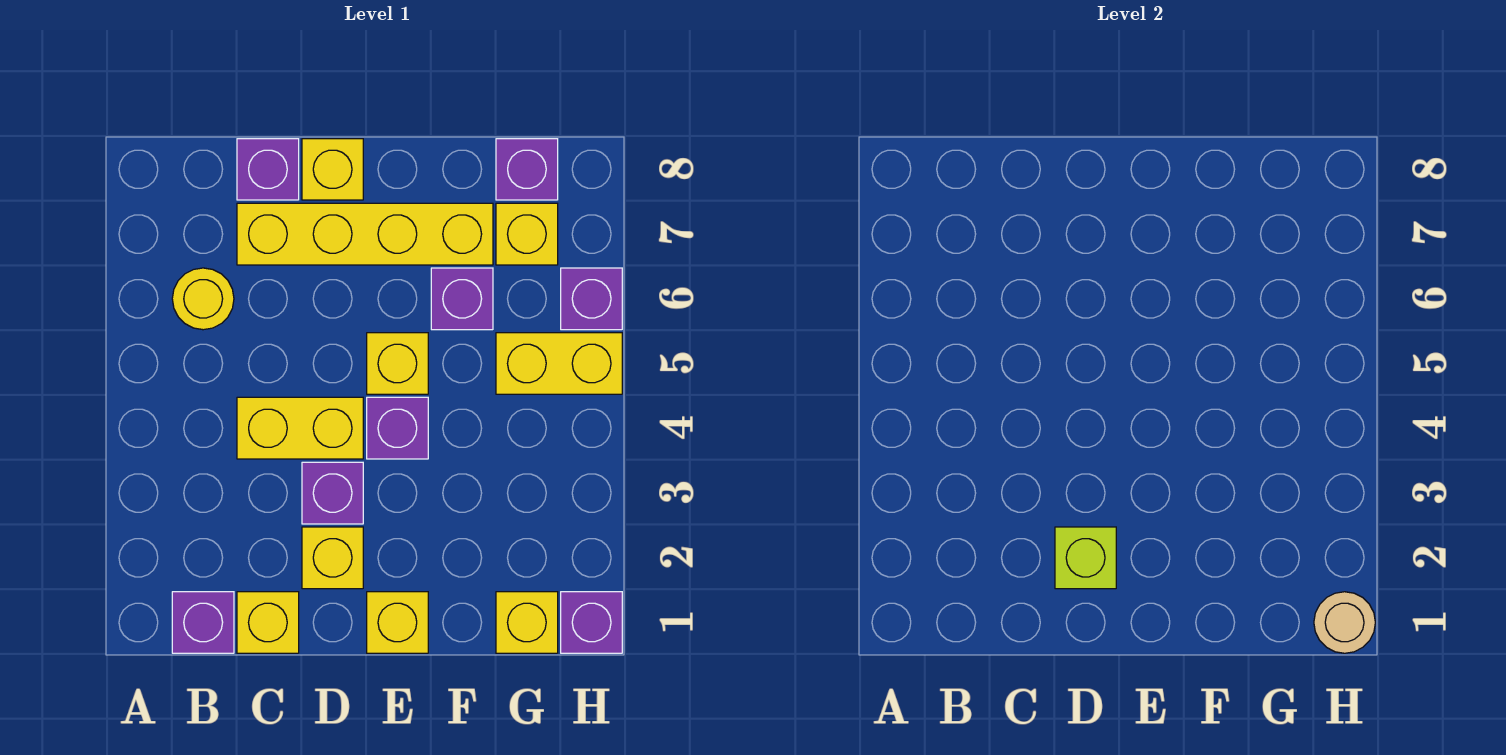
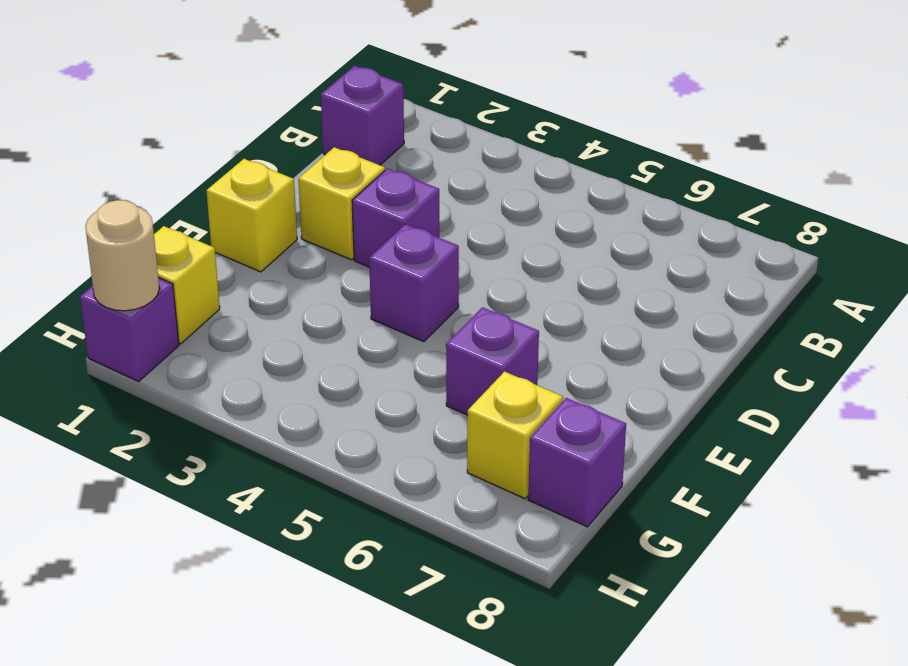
none -> yellow 1x1 round brick [172,268,234,330]
none -> yellow 1x1 brick [237,592,299,653]
none -> yellow 1x2 brick [237,397,363,459]

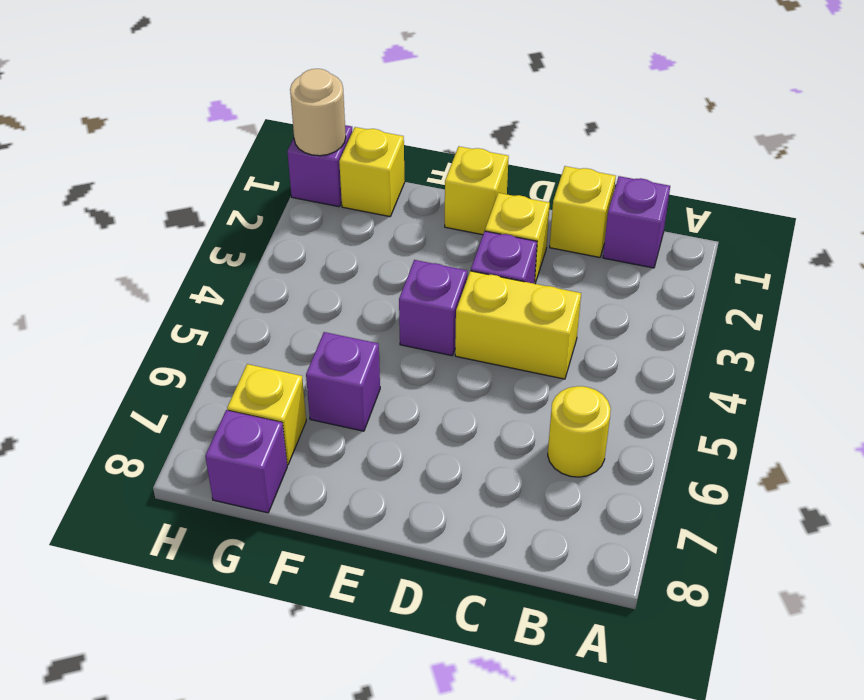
none -> yellow 1x4 brick [237,203,493,265]
none -> purple 1x1 brick [237,139,299,200]
none -> yellow 1x1 brick [302,139,363,200]

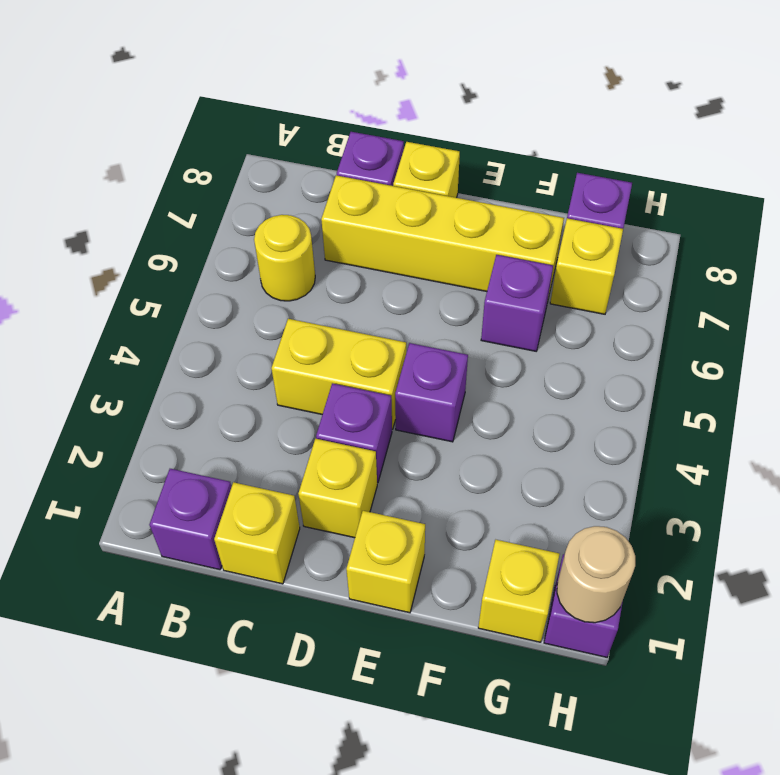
none -> yellow 1x1 brick [367,333,428,394]
none -> yellow 1x2 brick [496,333,622,394]
none -> purple 1x1 brick [561,268,622,330]

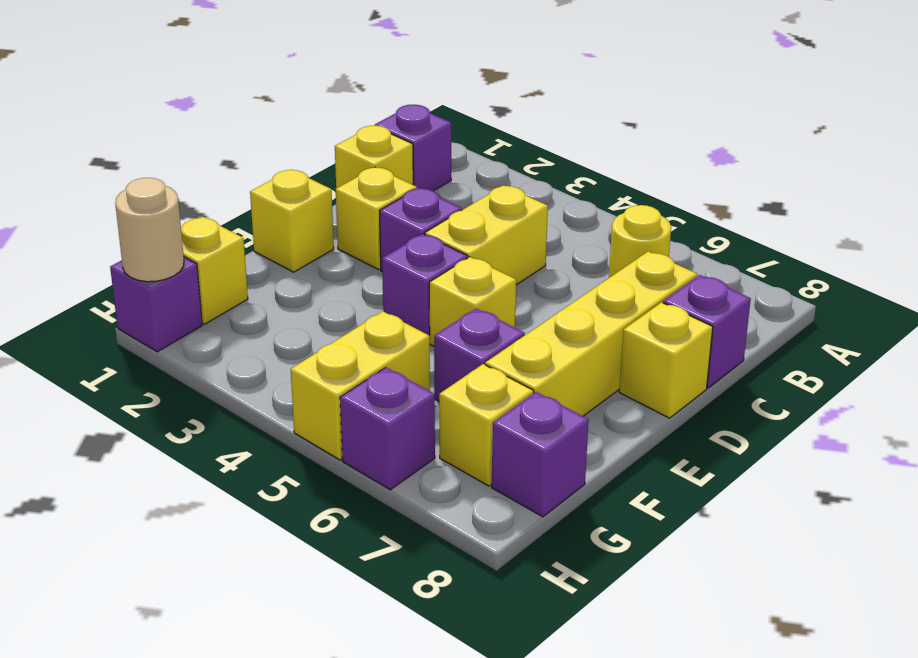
none -> lime 1x1 brick [1055,527,1116,589]

